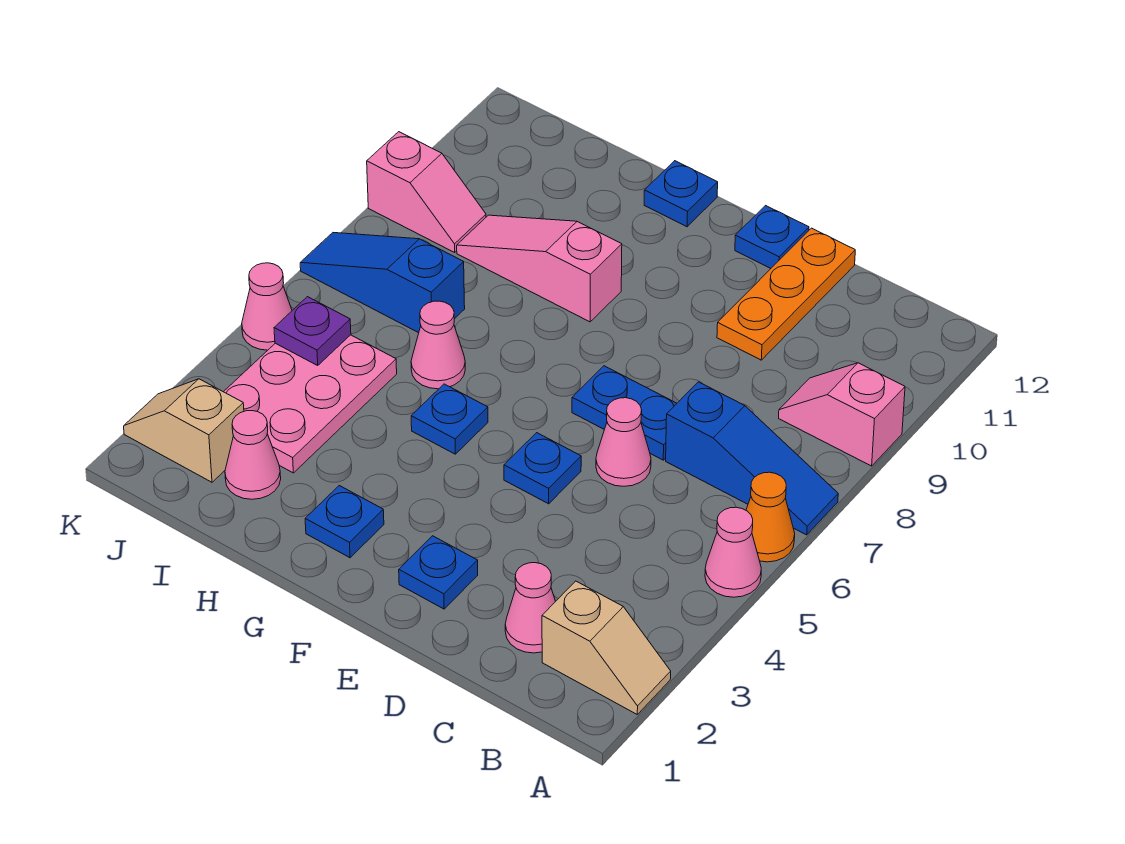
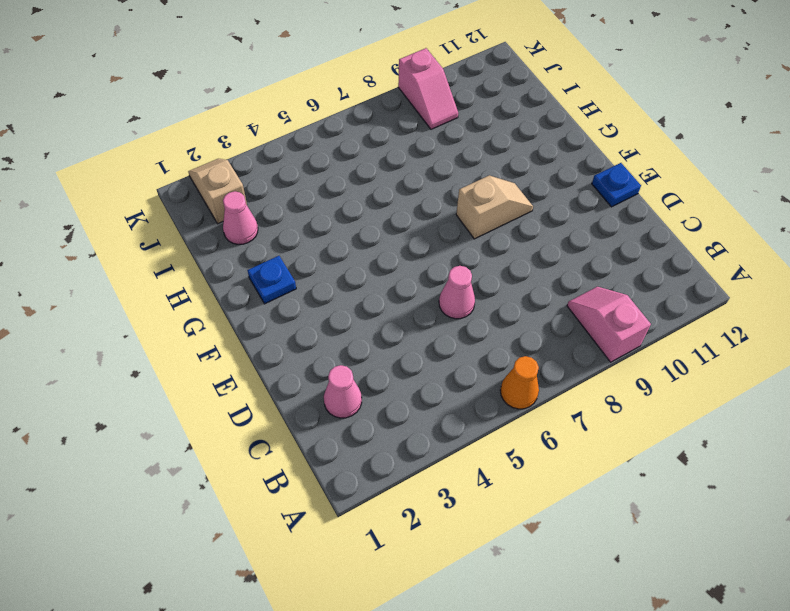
tan 1x2 slope [456,175,533,239] -> tan 1x2 slope turned to [542,581,671,714]
none -> pink 1x1 cone [705,507,761,597]
none -> blue 1x3 slope [666,382,838,535]
none -> blue 1x2 plate [572,366,677,460]

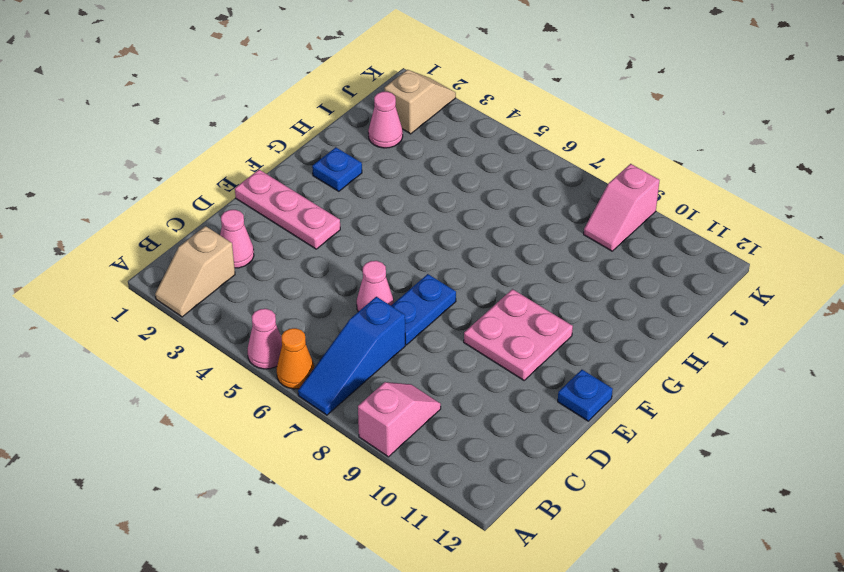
pink 1x3 plate [235,170,340,249] -> blue 1x1 plate [399,536,478,609]
pink 2x2 plate [464,289,573,380] -> none
none -> orange 1x3 plate [717,228,855,360]
none -> blue 1x1 plate [504,433,581,504]
none -> blue 1x1 plate [411,384,488,454]

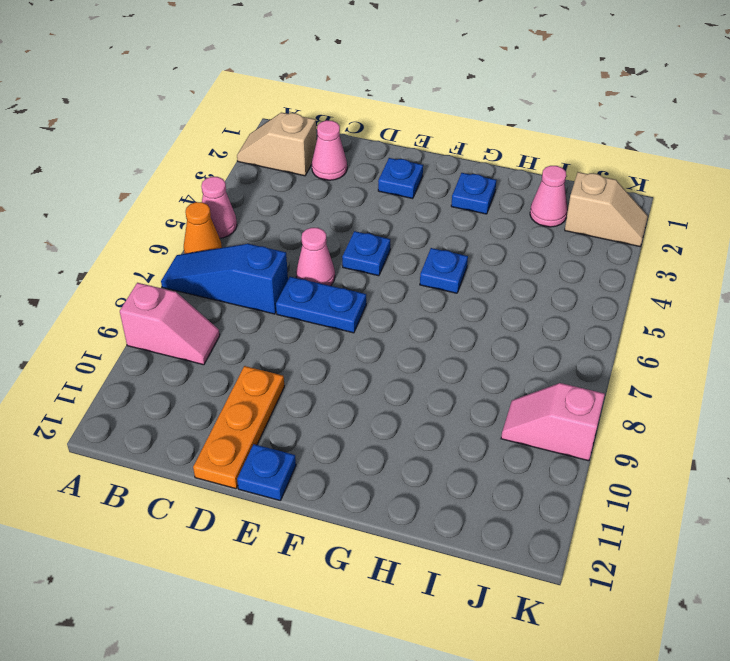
none -> pink 1x3 slope [457,215,622,322]
none -> blue 1x1 plate [644,161,718,227]
none -> pink 1x1 cone [411,301,465,389]

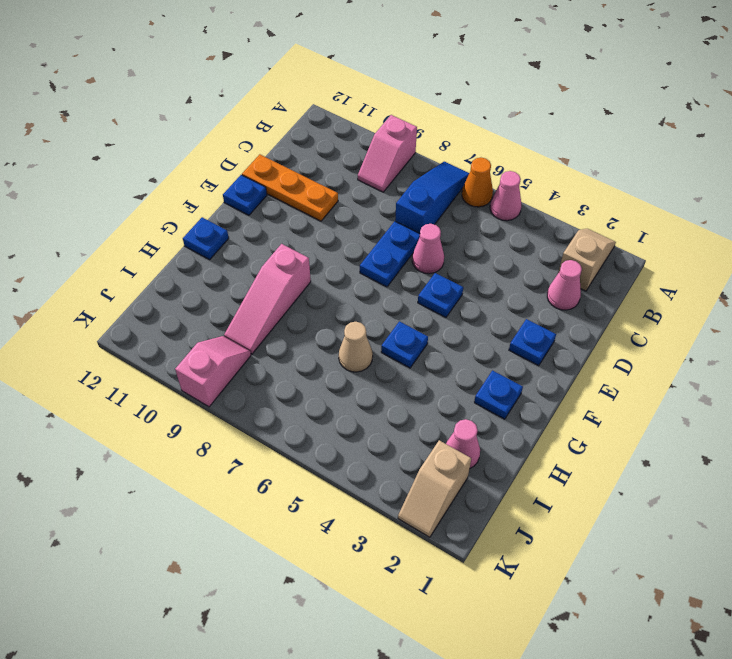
tan 1x1 cone [339,322,373,372] -> pink 1x1 cone [411,301,465,389]
none -> pink 2x3 plate [224,335,397,473]
none -> blue 1x3 slope [300,233,465,333]
none -> pink 1x1 cone [242,263,292,350]

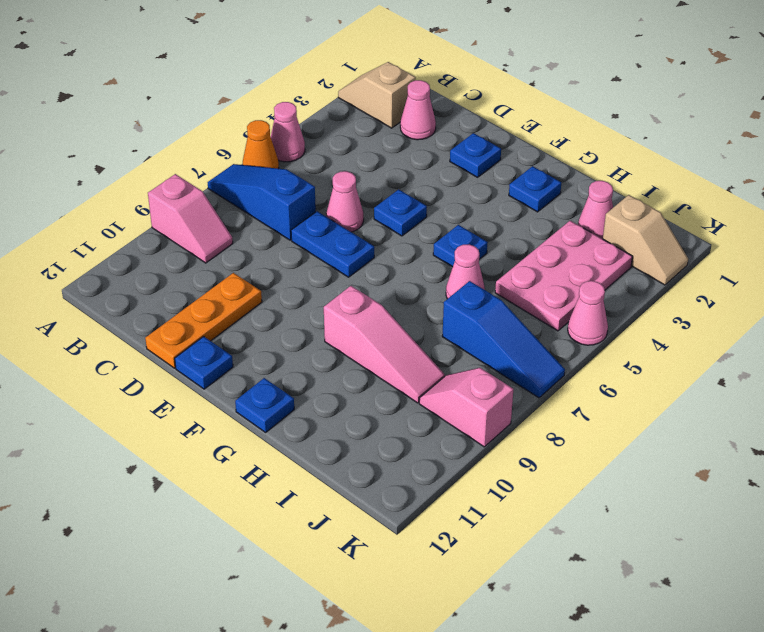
none -> purple 1x1 plate [274,297,351,365]

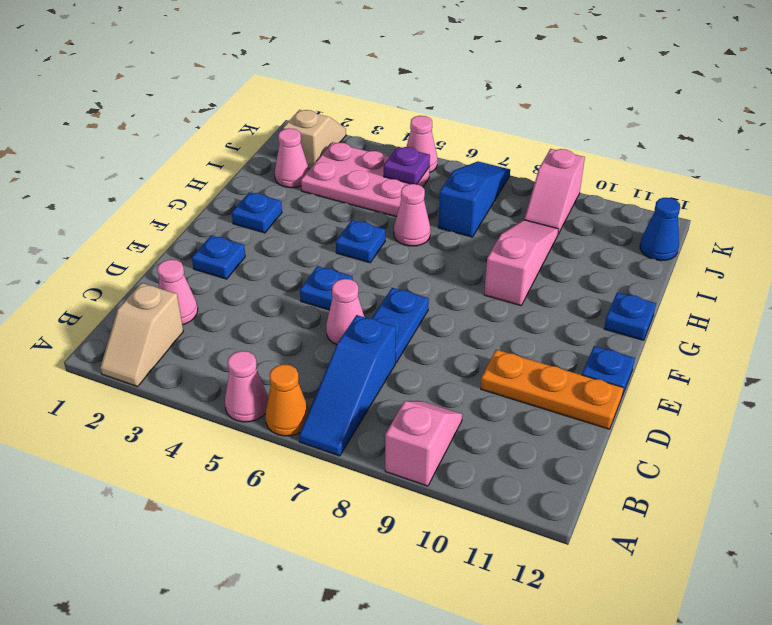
blue 1x1 cone [640,198,680,261] -> none

